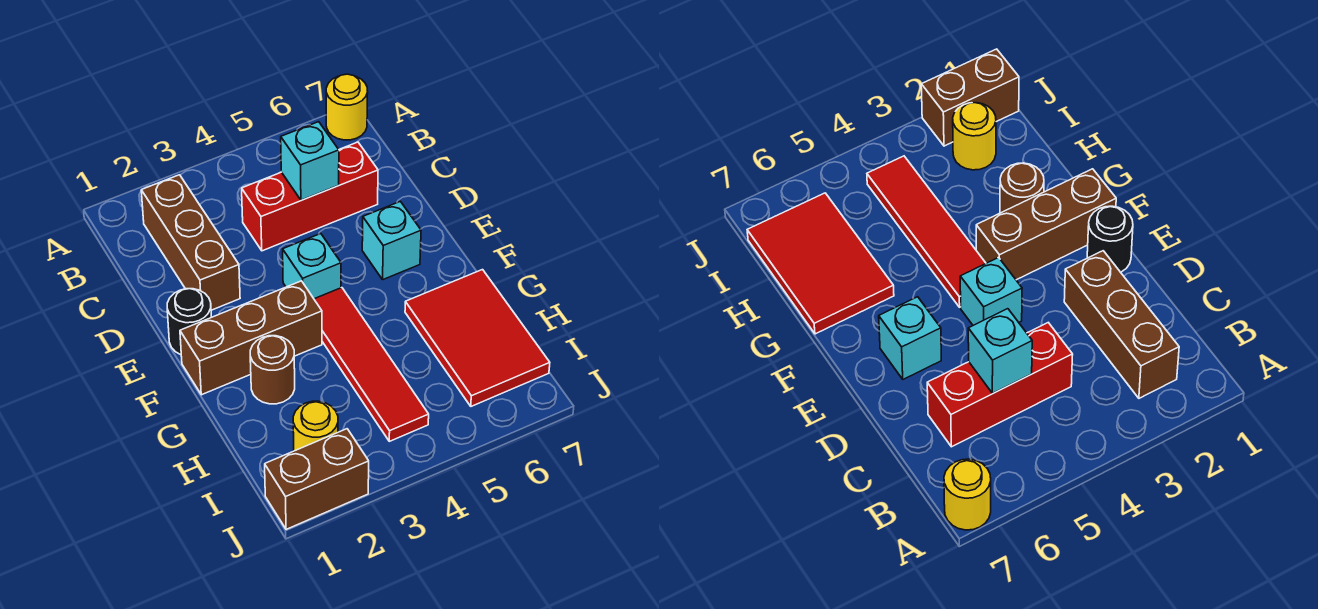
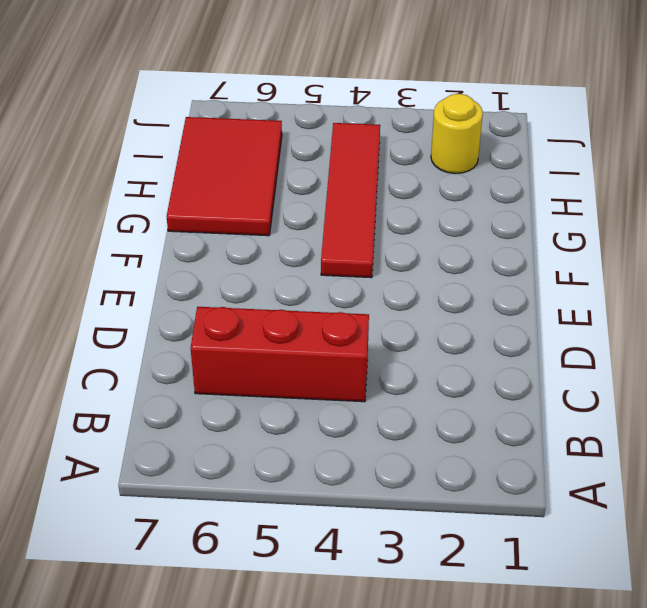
none -> yellow 1x1 round brick [326,74,368,140]
none -> brown 1x3 brick [141,175,240,310]
none -> black 1x1 round brick [167,289,211,355]

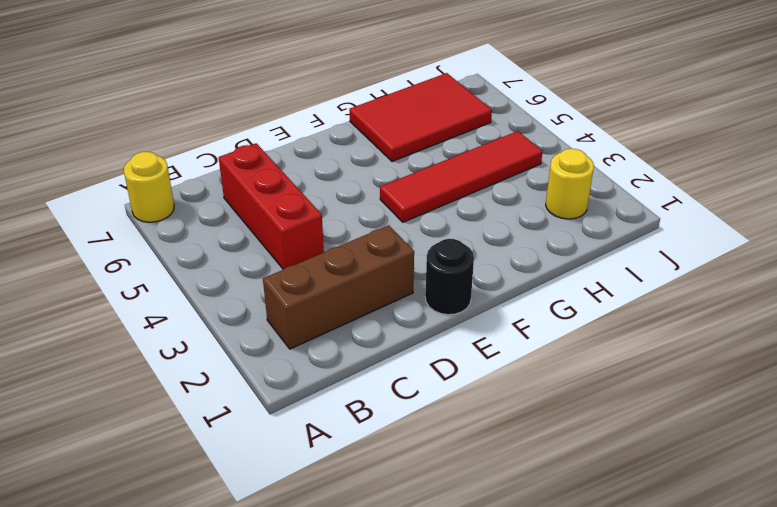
none -> cyan 1x1 brick [283,234,341,299]
none -> cyan 1x1 brick [362,201,421,279]
none -> brown 1x3 brick [180,281,322,395]

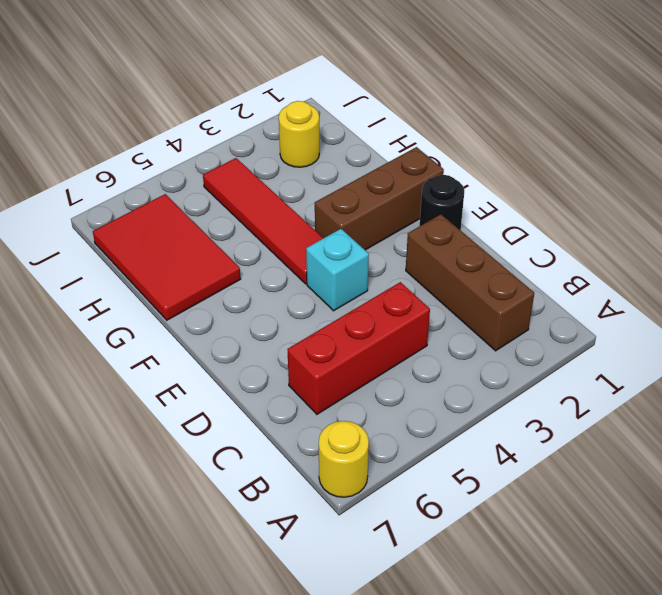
none -> cyan 1x1 brick [362,201,421,279]
none -> brown 1x1 round brick [250,336,295,404]
none -> brown 1x2 brick [265,429,369,529]

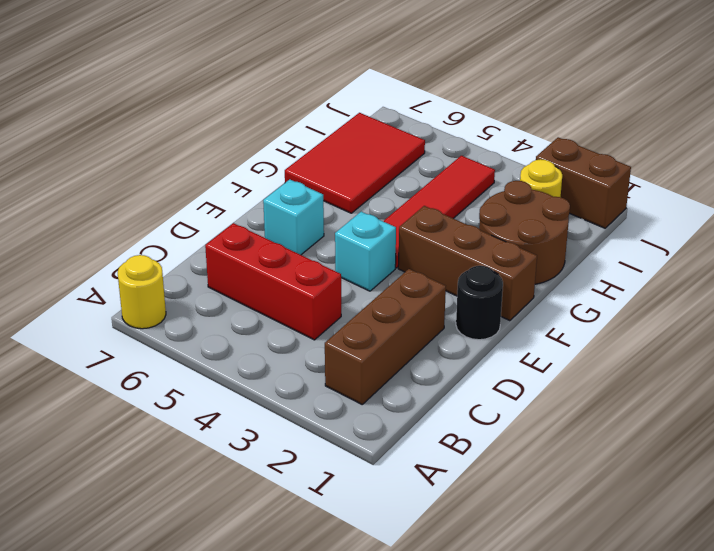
brown 2x2 round brick [479,181,570,284] -> brown 1x1 round brick [250,336,295,404]
none -> cyan 1x1 brick [281,122,339,200]

